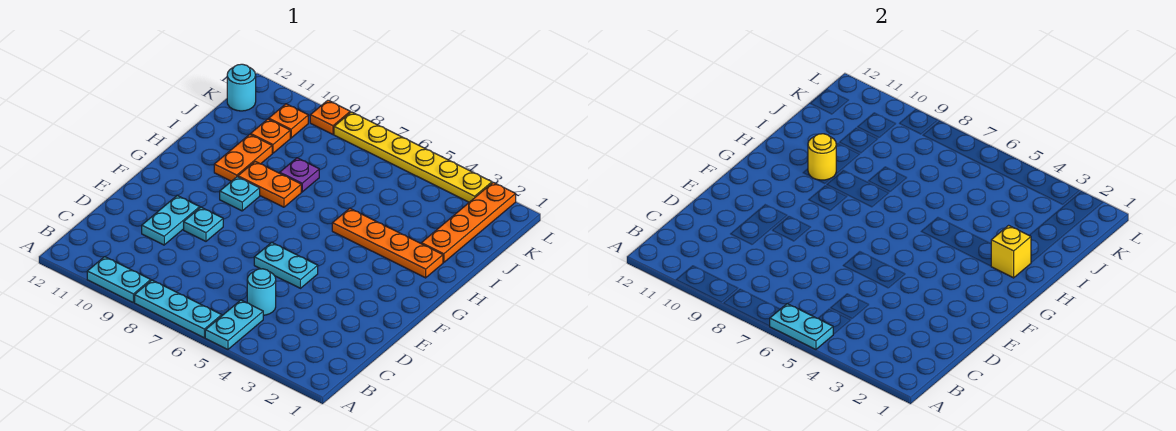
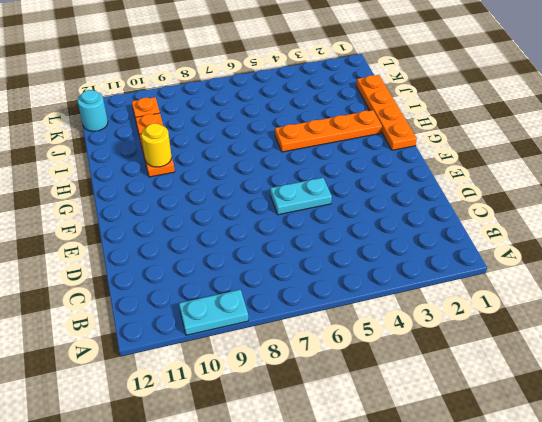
orange 1x4 plate [356,75,417,150] -> orange 1x4 plate moved to [421,182,516,262]
none -> cyan 1x2 plate [205,300,263,350]
none -> cyan 1x3 plate [135,280,222,338]
none -> cyan 1x1 round brick [247,269,276,315]

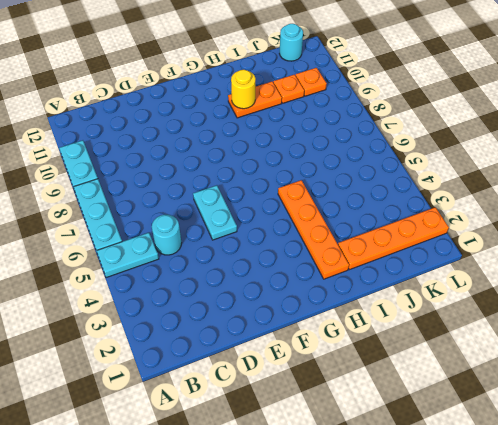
none -> cyan 1x2 plate [142,195,200,245]
none -> cyan 1x1 plate [184,207,223,241]
none -> cyan 1x1 plate [220,177,260,211]

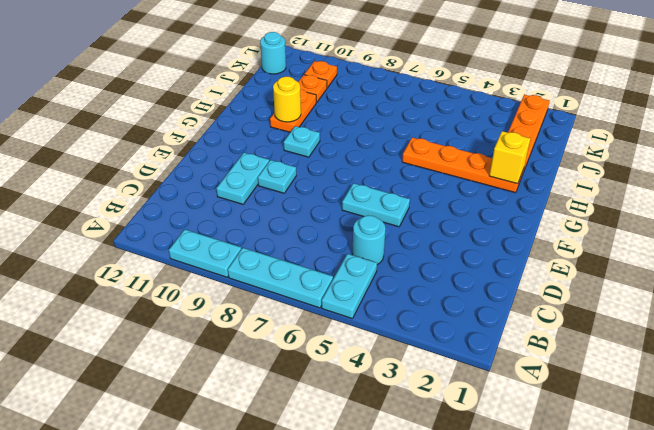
none -> orange 1x2 plate [238,161,301,207]
none -> purple 1x1 plate [280,158,319,192]
none -> yellow 1x6 plate [334,112,492,202]

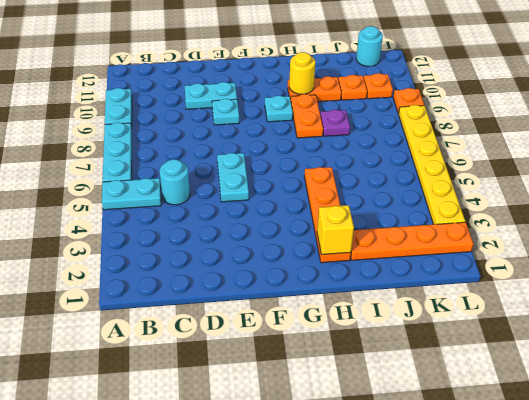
none -> cyan 1x2 plate [770,304,833,350]

